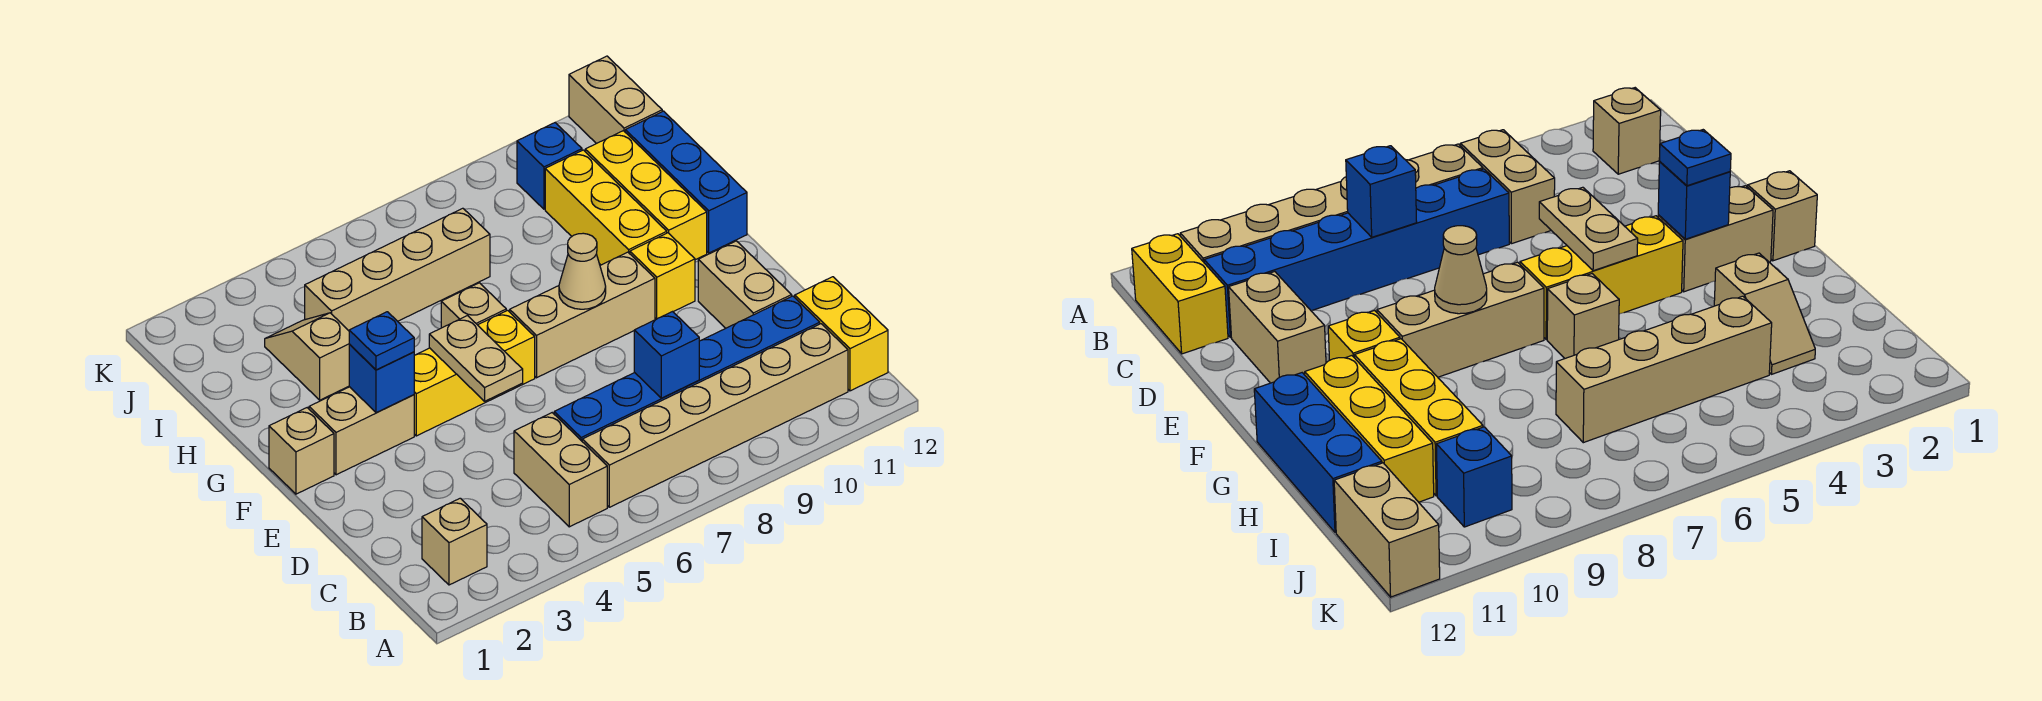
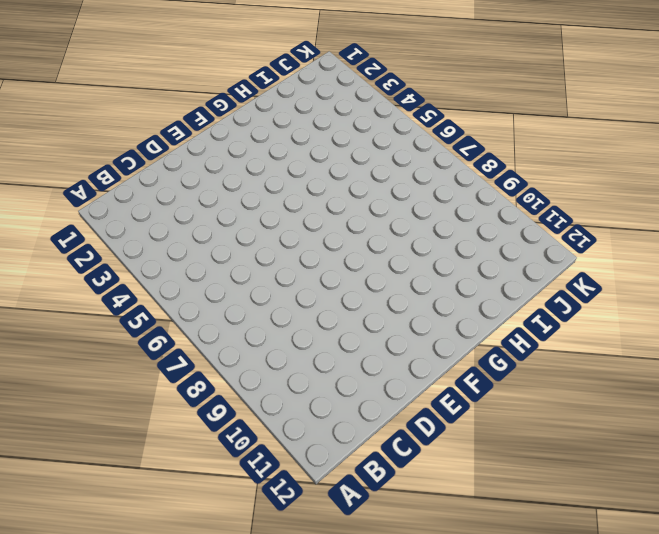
none -> tan 1x1 brick [422,498,487,585]
none -> tan 1x2 brick [514,413,607,527]
none -> tan 1x6 brick [582,324,848,507]

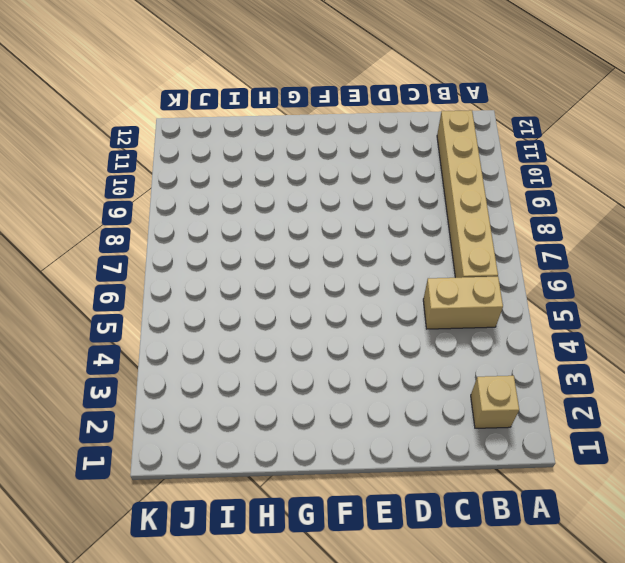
none -> yellow 1x2 brick [795,277,888,391]
none -> blue 1x6 brick [554,296,820,441]
none -> tan 1x2 brick [698,241,792,328]

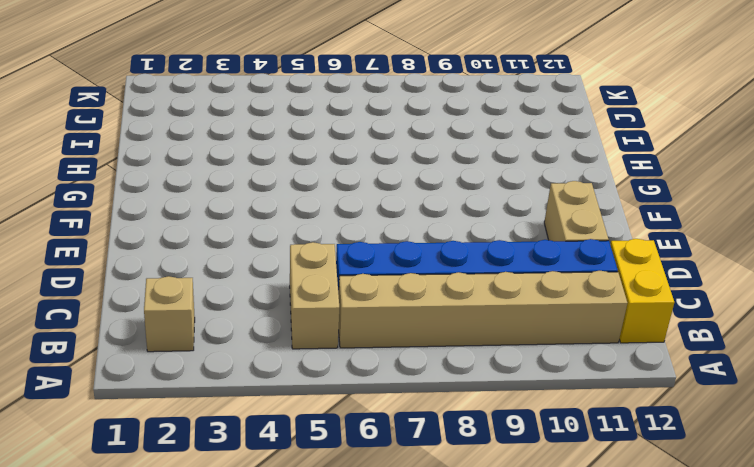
none -> tan 1x1 brick [269,408,334,494]
none -> tan 1x2 brick [309,387,414,475]
none -> yellow 1x3 brick [414,310,535,436]

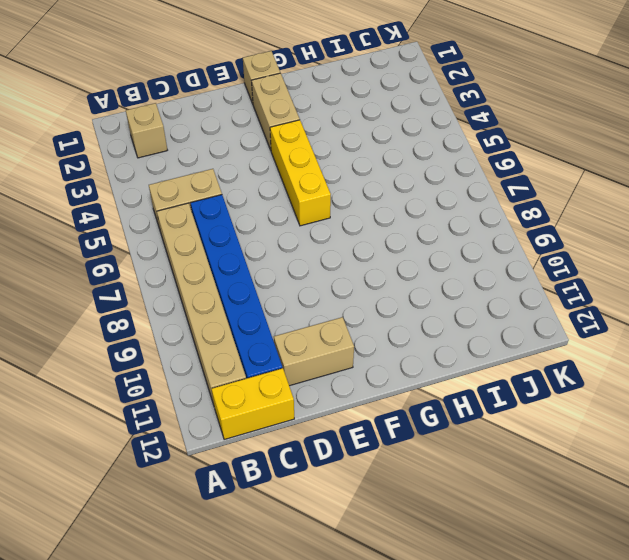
none -> tan 1x3 brick [510,252,655,378]
none -> yellow 1x1 brick [630,233,695,319]
none -> tan 1x1 brick [441,283,506,328]

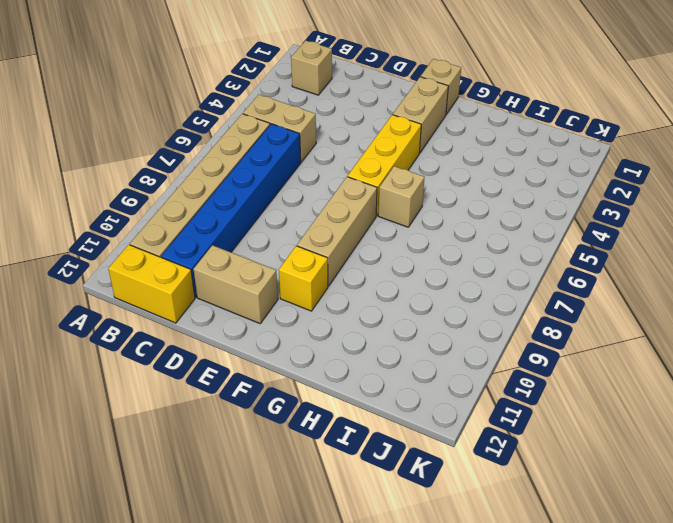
none -> yellow 1x3 brick [545,150,667,265]
none -> yellow 1x3 brick [585,131,707,260]
none -> blue 1x3 brick [625,111,747,253]

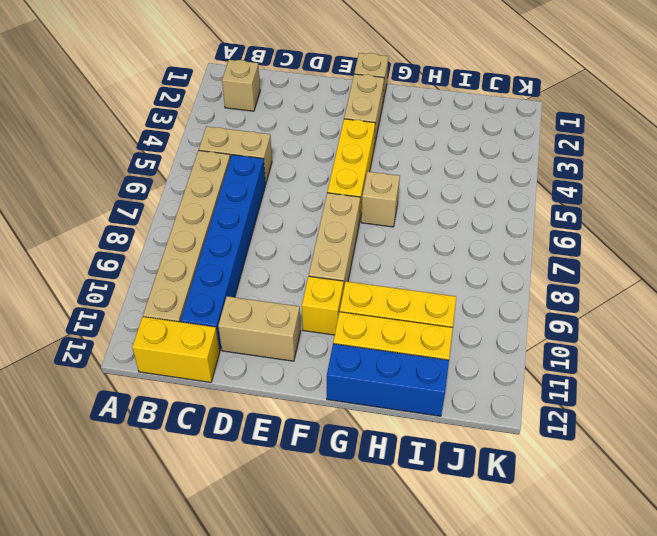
none -> tan 1x2 slope [265,313,349,400]
none -> tan 1x4 brick [305,208,490,331]
none -> blue 1x1 brick [517,123,582,209]

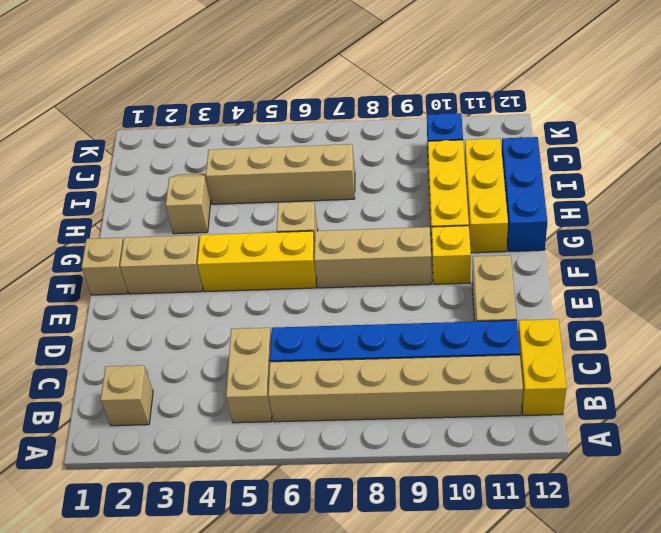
none -> tan 1x2 brick [569,56,662,144]
none -> blue 1x1 brick [634,312,699,398]
none -> tan 1x2 plate [429,316,523,401]

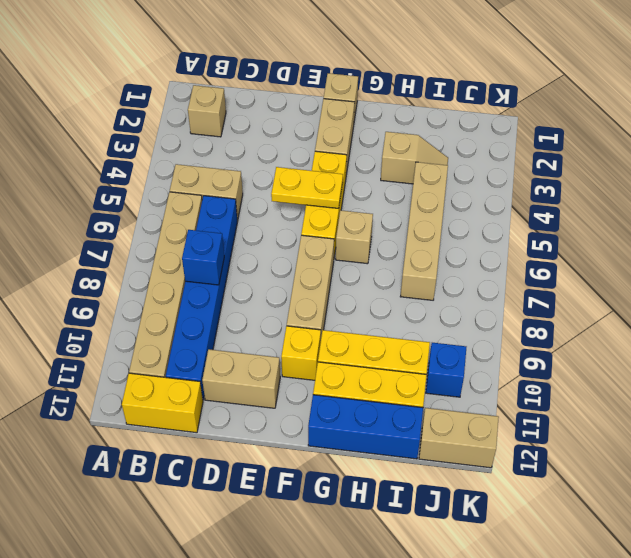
yellow 1x2 plate [271,167,343,209] -> tan 1x2 plate [429,316,523,401]
none -> blue 1x1 brick [349,344,414,413]
none -> tan 1x1 cone [559,233,606,309]
none -> blue 1x1 plate [349,312,414,370]

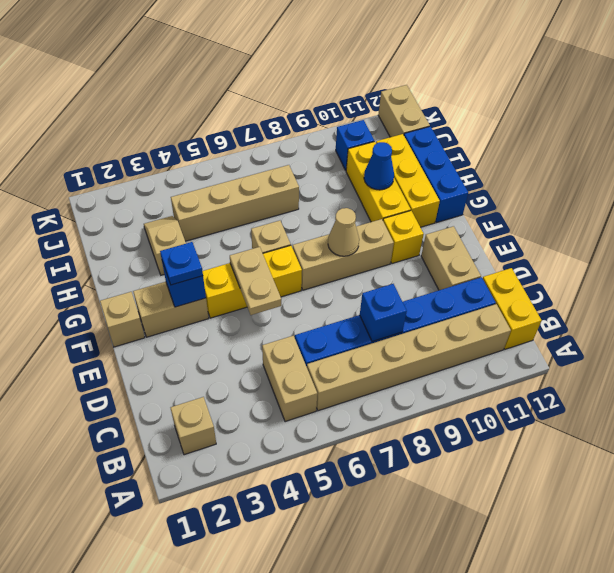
blue 1x1 cone [364,142,394,190] -> none

